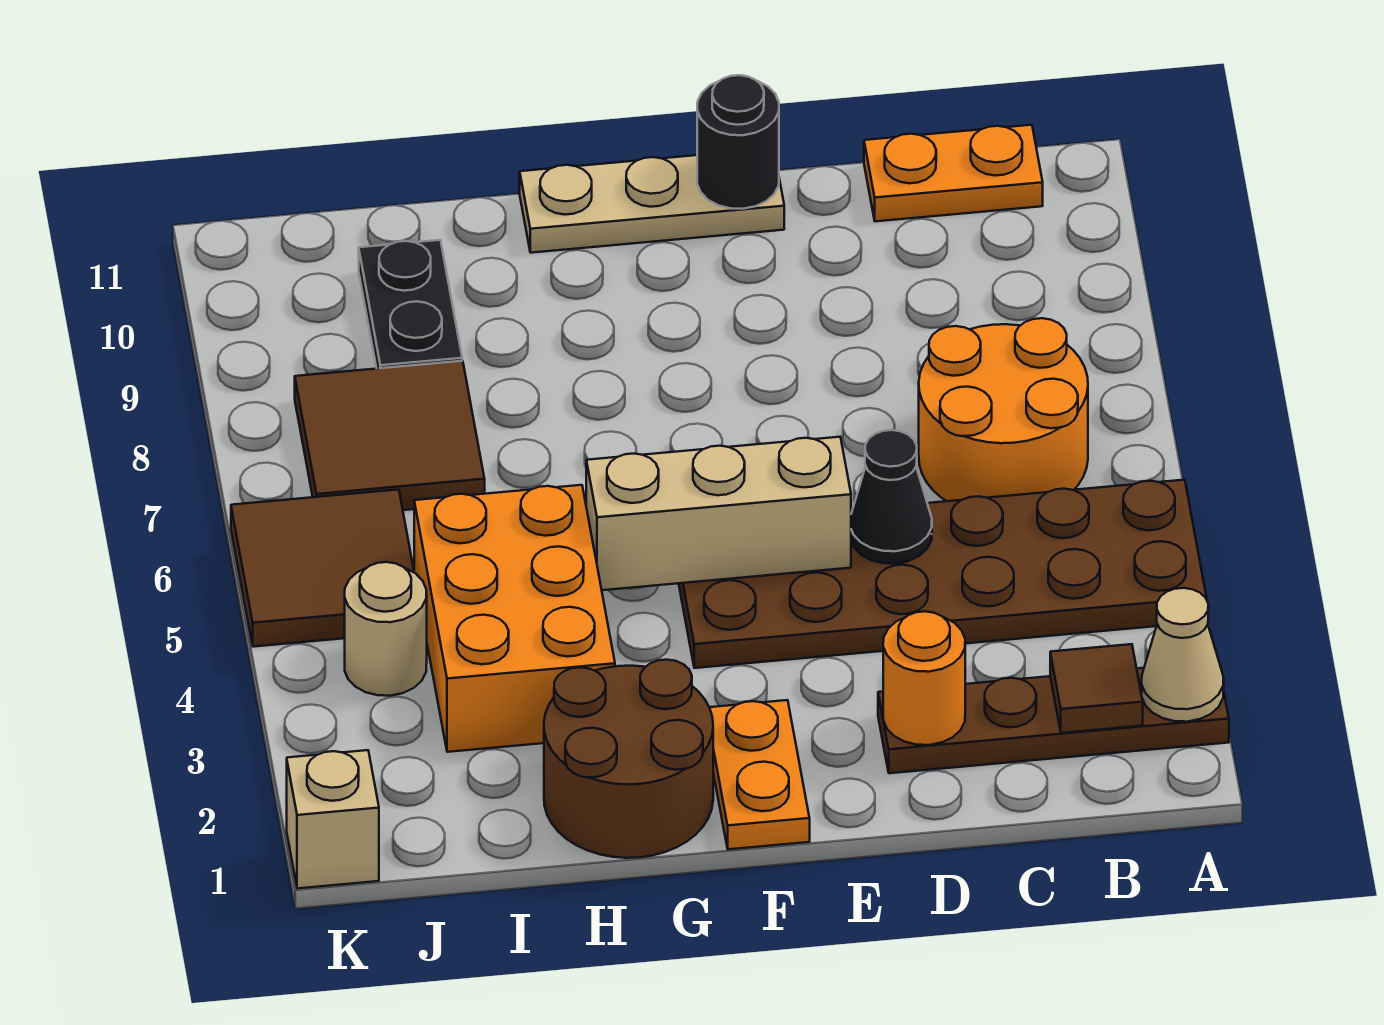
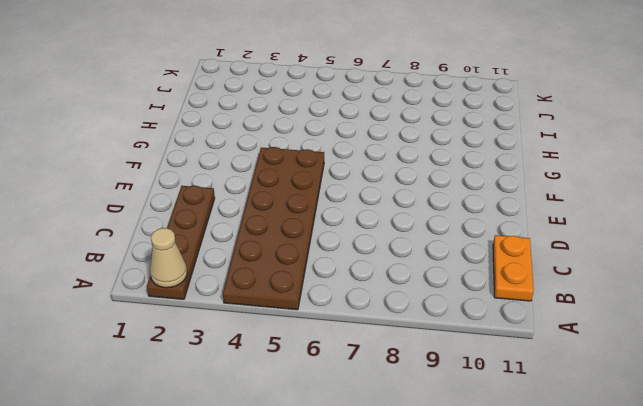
none -> orange 2x2 round brick [919,318,1088,501]
none -> tan 1x3 plate [520,155,784,253]
none -> orange 1x2 plate [709,700,810,849]

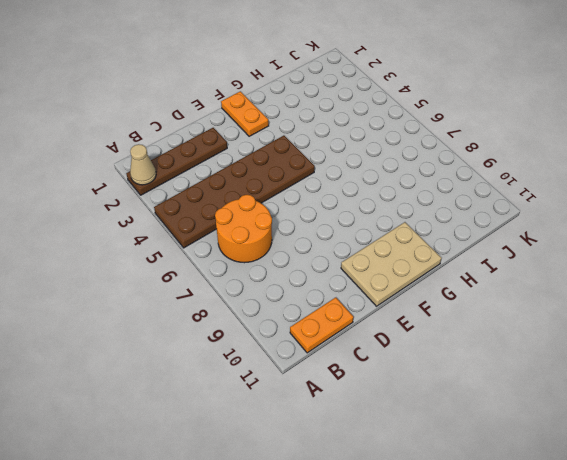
tan 2x3 plate [341,222,442,306] -> tan 1x3 plate [520,155,784,253]
none -> brown 2x2 round brick [544,660,713,858]
none -> orange 2x3 brick [414,485,615,752]
none -> brown 2x2 tile [295,361,485,510]

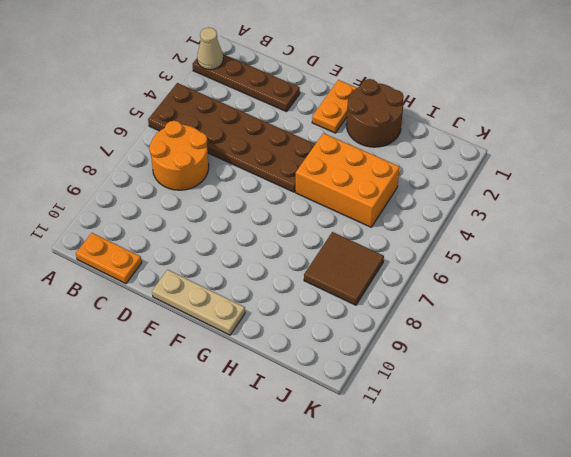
orange 2x3 brick [295,133,400,227] -> orange 2x3 brick turned to [414,485,615,752]
none -> black 1x2 plate [359,240,462,369]
none -> tan 1x1 round brick [345,562,427,696]
none -> brown 2x2 tile [231,490,414,647]

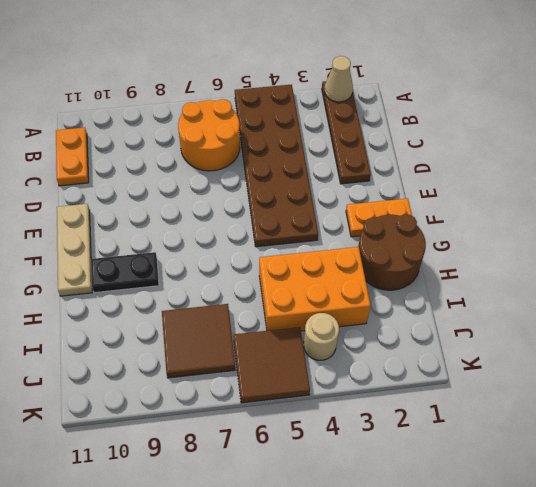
black 1x2 plate [91,252,159,293] -> black 1x2 plate moved to [359,240,462,369]
none -> tan 1x1 brick [287,750,379,888]
none -> brown 1x1 tile [1050,644,1143,733]
none -> orange 1x1 round brick [883,611,965,745]

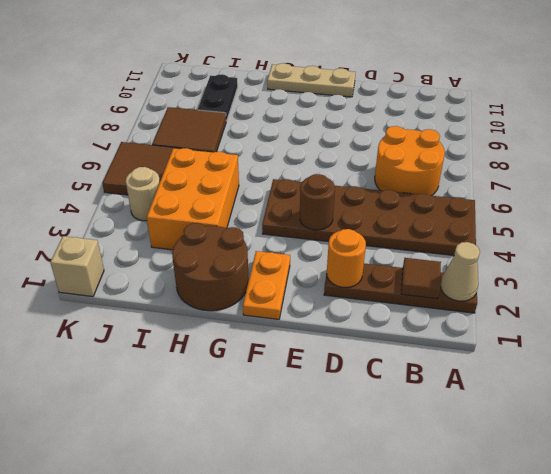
brown 1x1 round brick [300,174,335,230] -> none
none -> orange 1x2 plate [864,125,1043,221]
none -> black 1x1 cone [851,430,932,564]
none -> tan 1x3 brick [586,437,851,590]

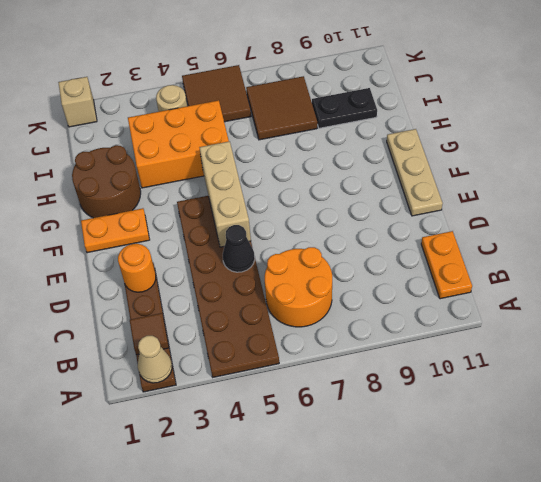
none -> black 1x1 round brick [697,75,779,209]

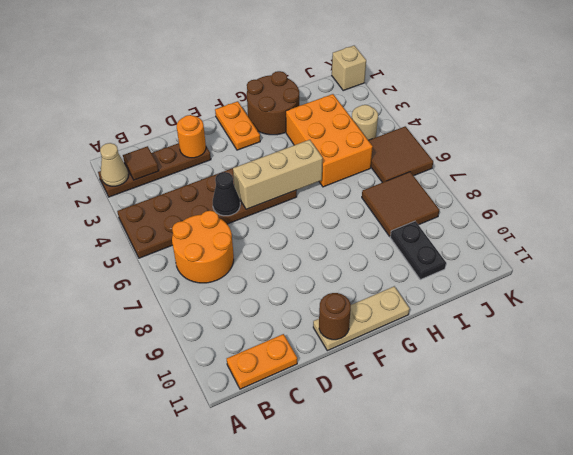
brown 1x1 round brick [319,293,351,340] -> black 1x1 round brick [697,75,779,209]

